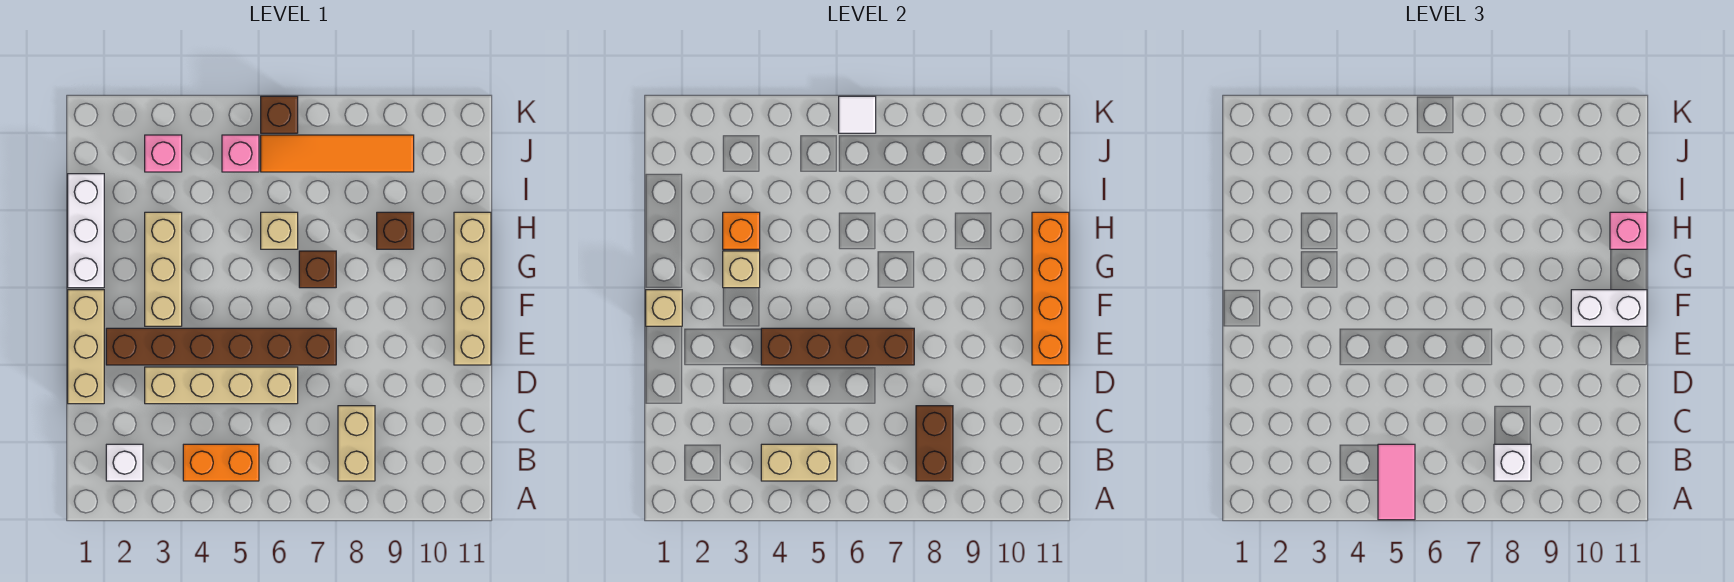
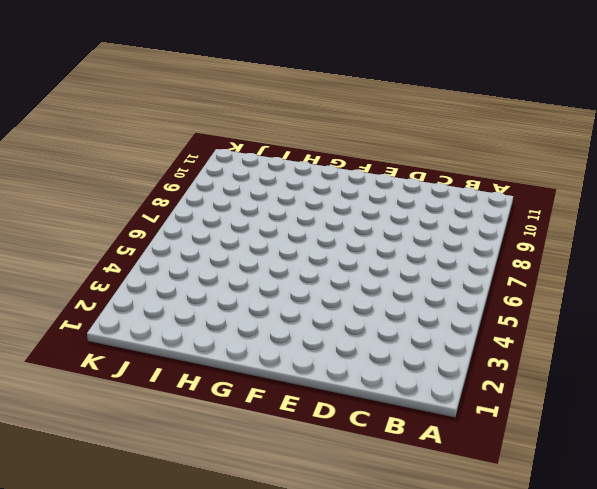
none -> white 1x1 brick [106,444,143,481]
none -> orange 1x2 brick [183,444,259,481]
none -> tan 1x2 brick [338,406,375,481]

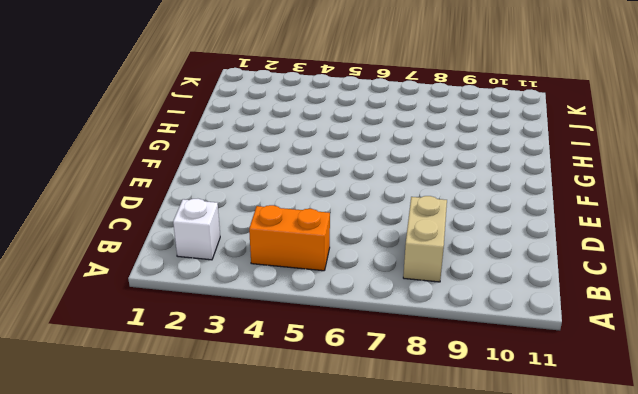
none -> tan 1x3 brick [68,290,104,404]
none -> tan 1x4 brick [145,367,298,404]
none -> brown 1x6 brick [106,328,336,365]

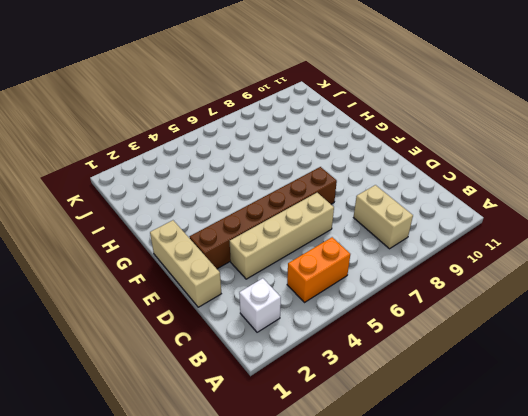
none -> tan 1x4 brick [454,212,491,365]
none -> tan 1x3 brick [145,212,182,326]
none -> white 1x3 brick [68,174,104,288]

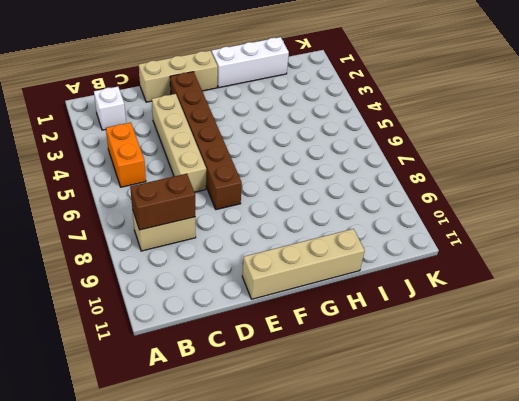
none -> tan 1x3 brick [145,212,182,326]
none -> brown 1x1 brick [299,251,336,288]
none -> tan 1x1 brick [261,212,298,249]

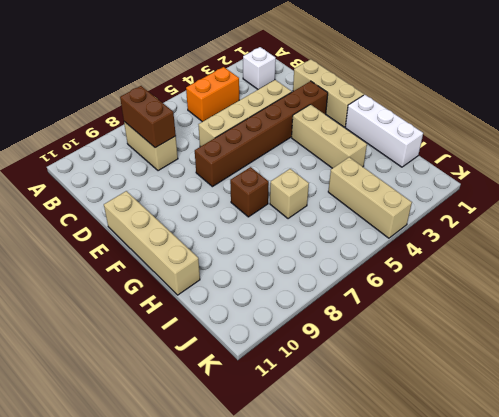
tan 1x3 brick [328,157,412,238] -> none
none -> brown 1x1 brick [377,212,414,249]
none -> pink 1x1 brick [145,135,182,172]
none -> pink 1x1 brick [222,135,259,172]

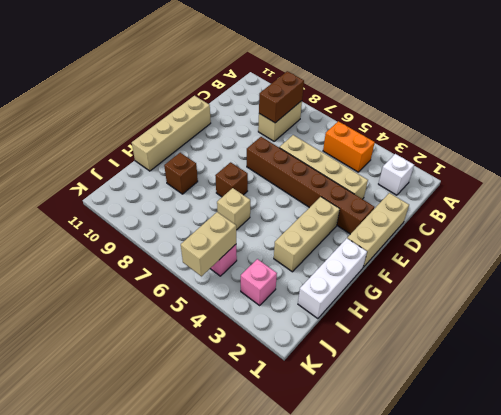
tan 1x2 brick [181,212,236,276] -> tan 1x2 brick turned to [761,444,837,481]
none -> orange 1x4 tile [261,135,414,172]
none -> brown 1x1 brick [261,96,298,133]
none -> brown 1x4 brick [761,328,914,365]

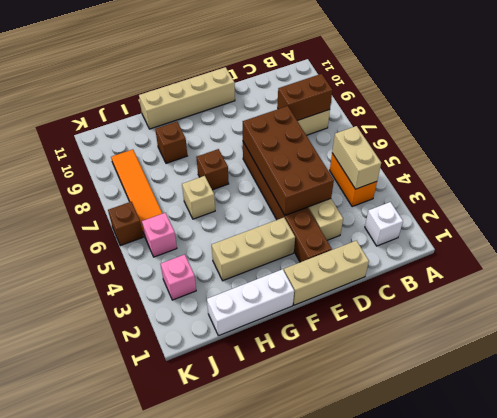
brown 2x4 brick [243,106,334,215] -> brown 1x4 brick [761,328,914,365]
none -> orange 1x4 brick [1032,212,1069,365]
none -> tan 1x1 brick [646,290,682,326]
none -> tan 1x1 brick [723,251,760,288]

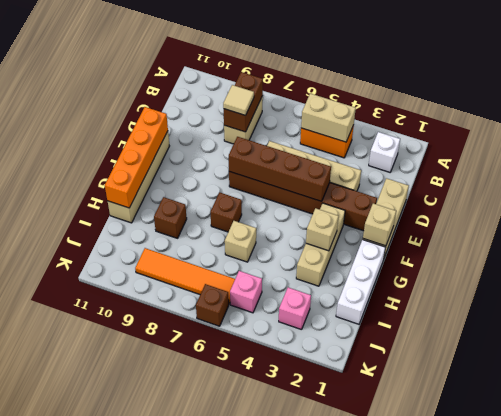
tan 1x1 tile [223,85,254,115] -> none
none -> orange 1x1 brick [723,212,760,249]
none -> white 1x1 tile [839,96,876,133]
none -> pink 1x2 tile [1378,444,1415,520]

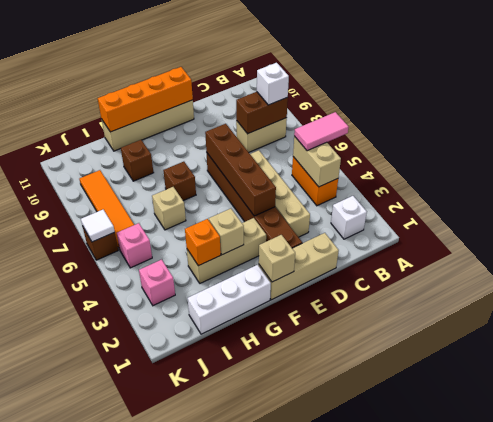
none -> white 1x2 brick [1571,290,1647,326]
none -> pink 1x1 brick [1610,212,1647,249]

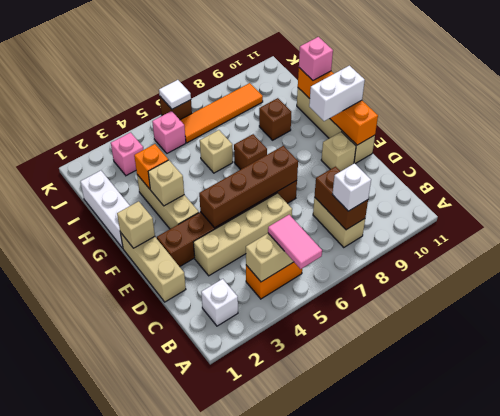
tan 1x1 brick [321,132,356,171] -> none

